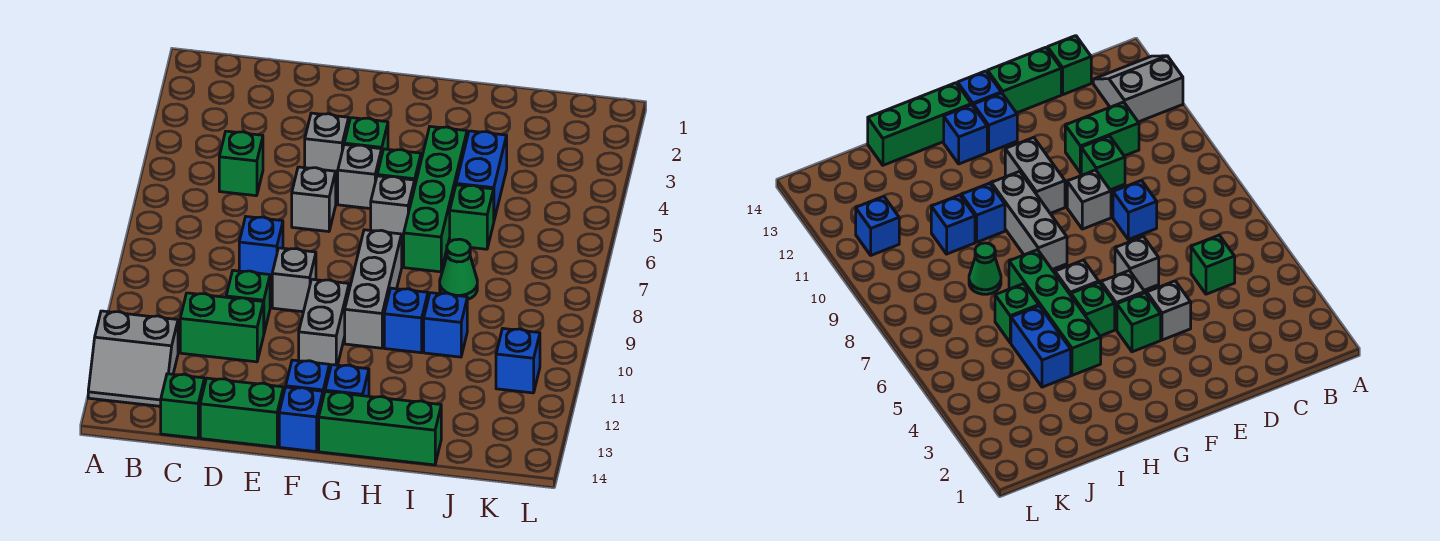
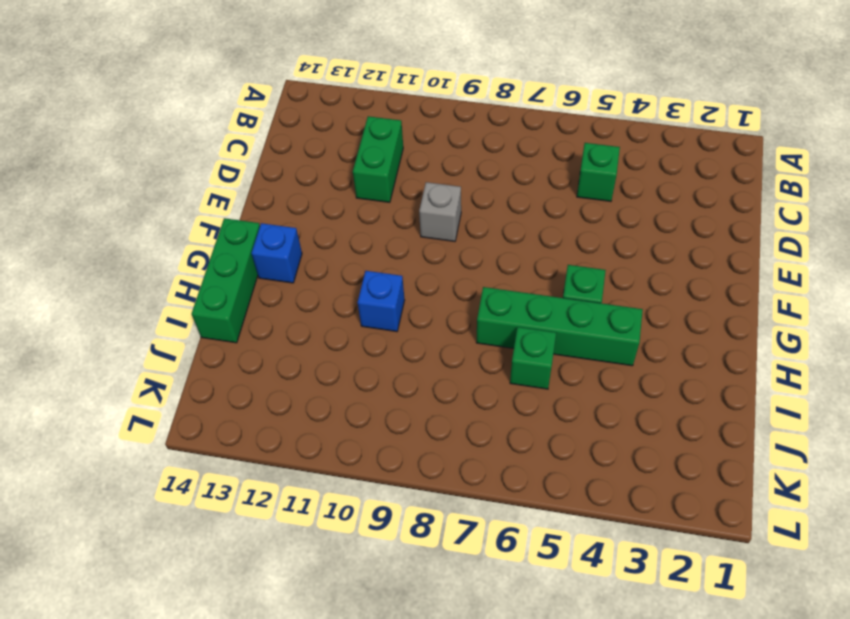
none -> grey 2x2 slope [88,311,178,406]
none -> green 1x1 brick [161,374,205,438]
none -> blue 1x1 brick [239,217,283,280]

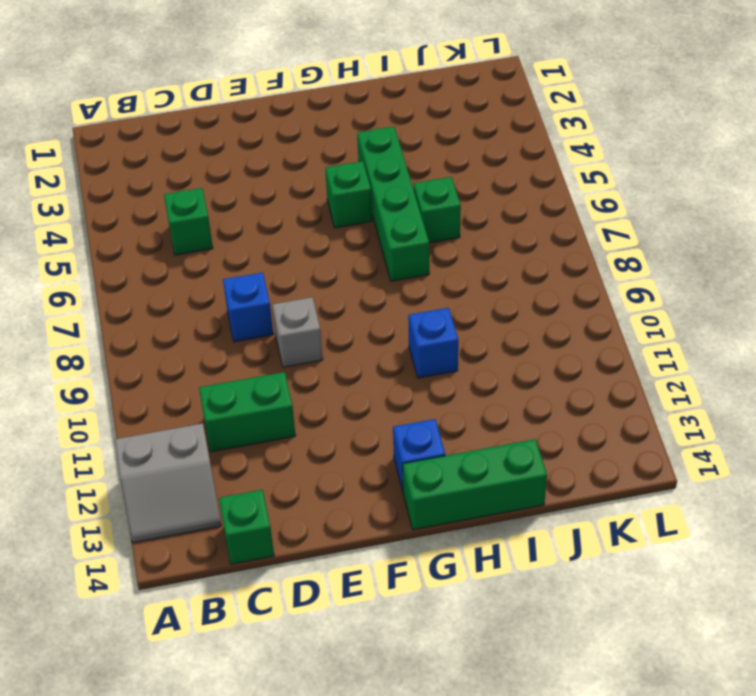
none -> green 1x1 brick [226,270,270,332]
none -> green 1x2 brick [200,378,283,447]
none -> grey 1x1 brick [305,113,349,177]

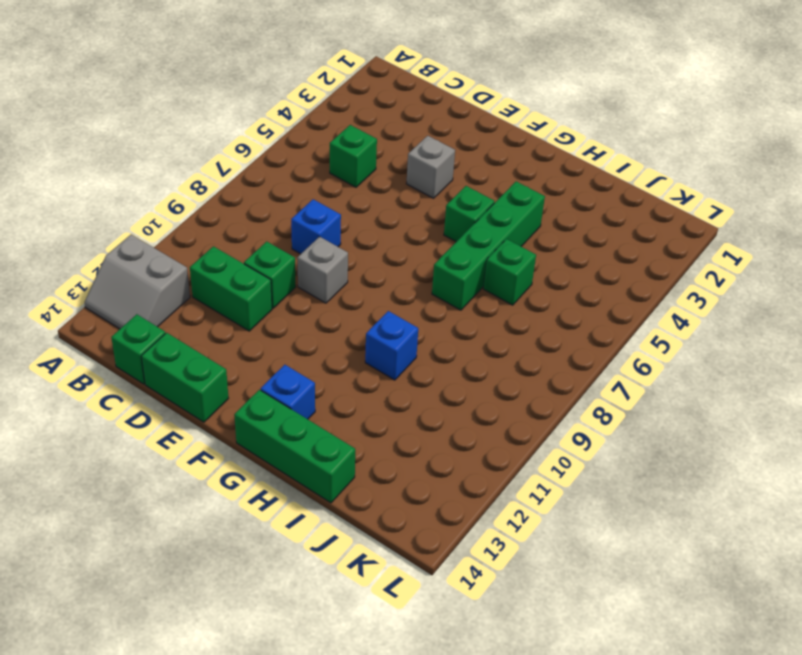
none -> grey 1x1 brick [292,167,336,232]
none -> green 1x1 brick [344,118,388,153]
none -> grey 1x1 brick [338,145,382,209]

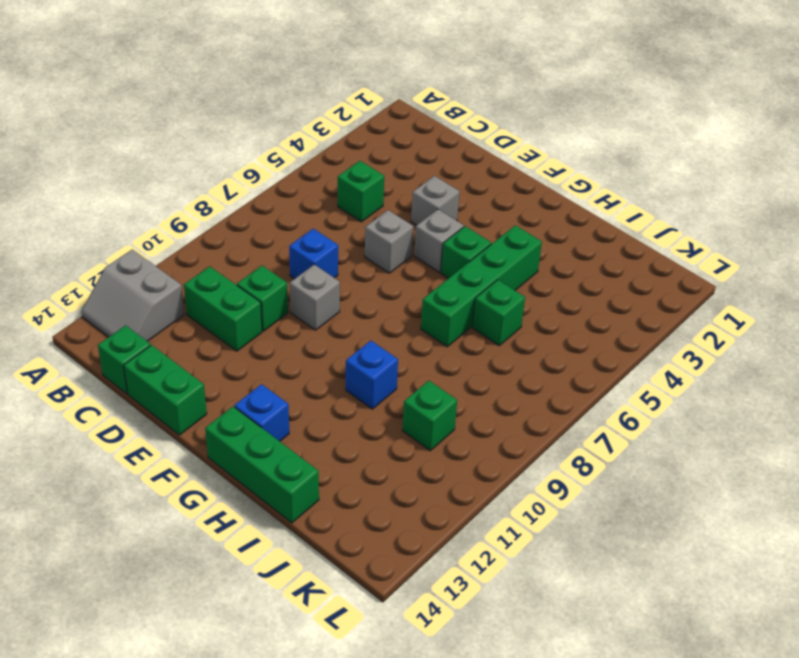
green 1x1 brick [402,381,457,451] -> green 1x1 brick moved to [344,118,388,153]
none -> grey 1x2 brick [299,279,349,370]
none -> blue 1x1 brick [286,360,329,397]
none -> blue 1x1 brick [279,387,323,452]

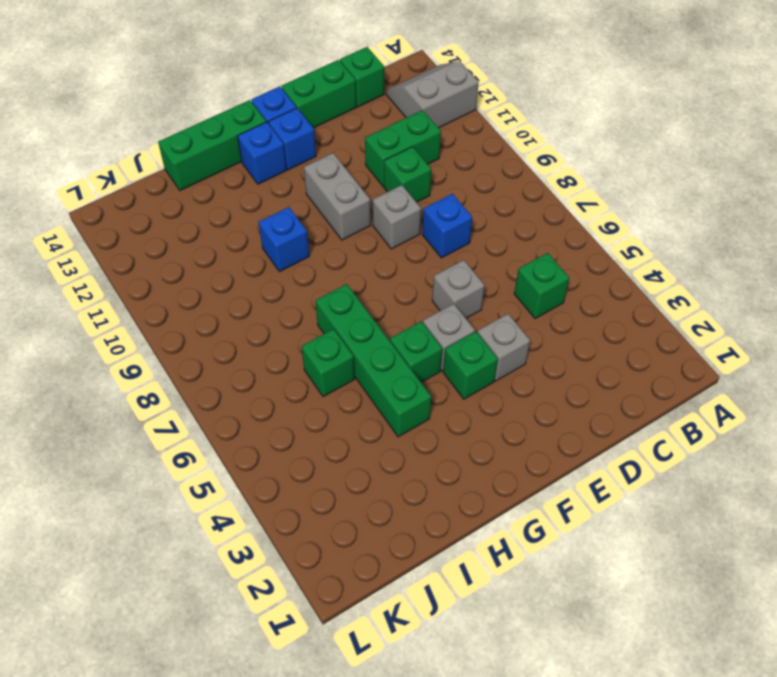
none -> grey 1x1 brick [371,176,415,240]
none -> grey 1x3 brick [345,230,402,348]
none -> blue 1x2 brick [456,131,507,220]

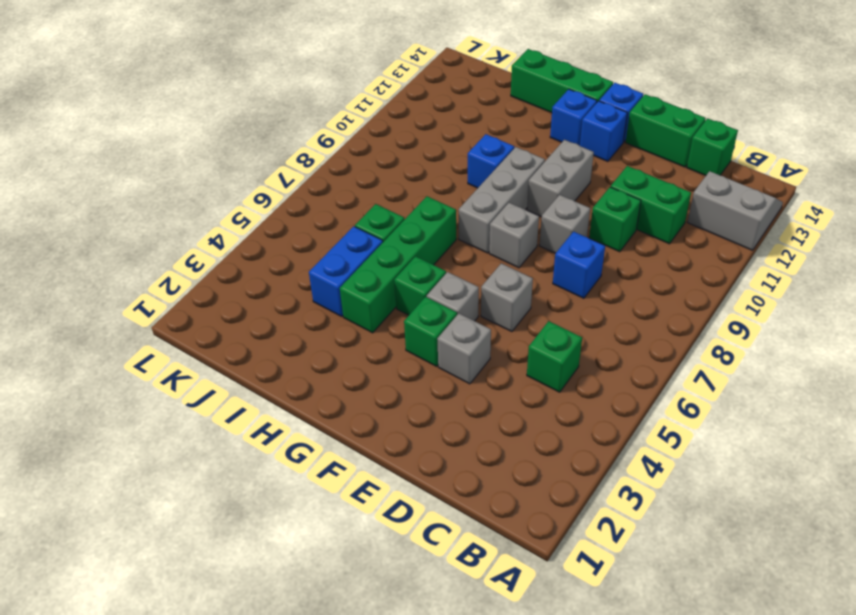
grey 1x1 brick [489,203,539,268] -> grey 1x1 brick moved to [371,176,415,240]
none -> green 1x1 cone [440,239,477,300]
none -> blue 1x1 brick [424,293,467,357]
none -> blue 1x1 brick [496,329,540,393]

